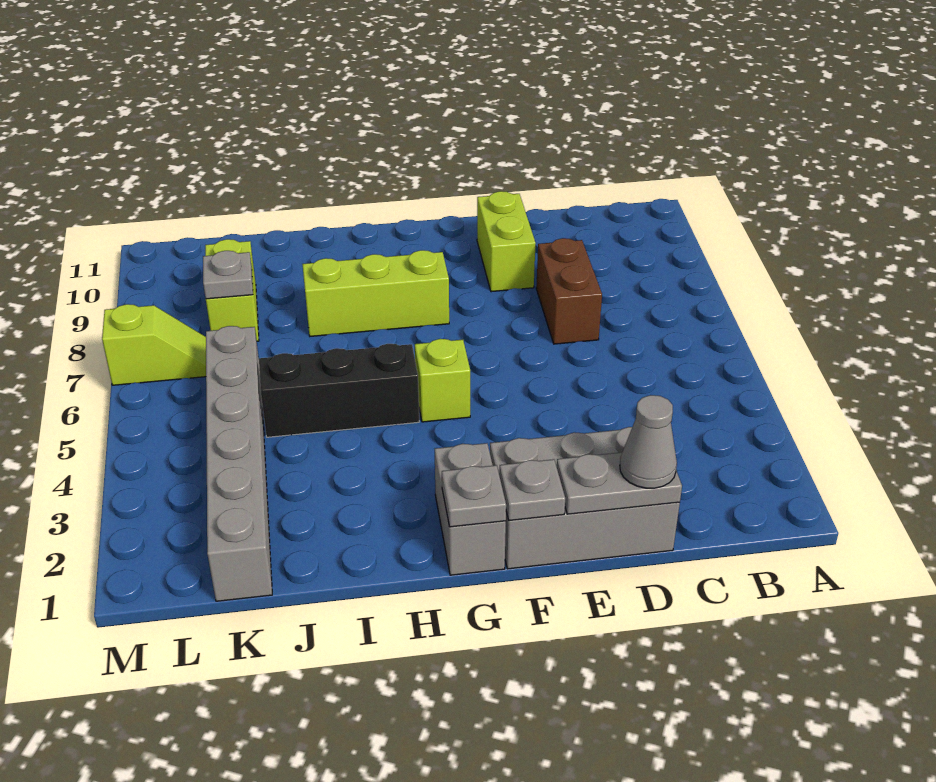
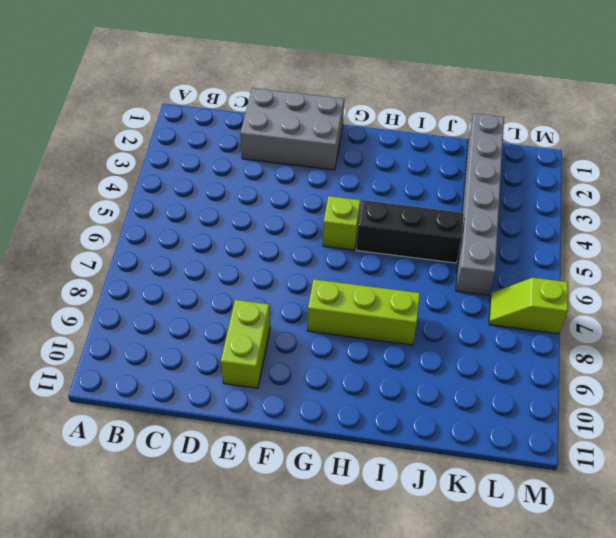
none -> brown 1x2 brick [536,238,602,344]
none -> grey 1x2 brick [435,443,506,575]
none -> lime 1x2 brick [205,239,259,341]

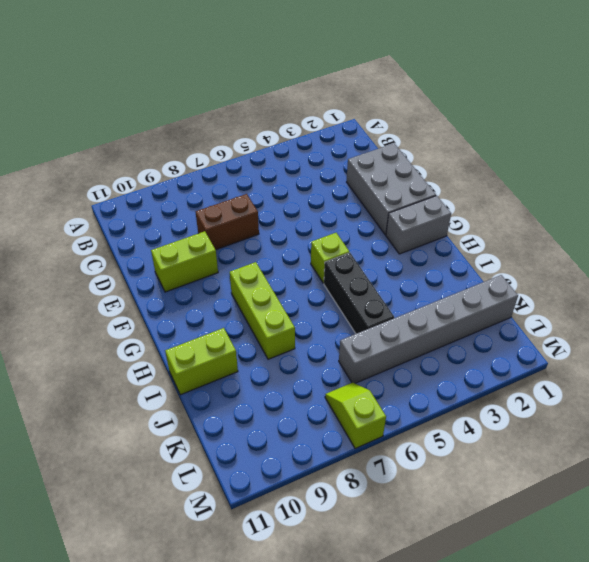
lime 1x2 brick [165,328,238,395] -> lime 1x2 brick moved to [205,239,259,341]
none -> grey 1x2 plate [557,452,682,514]
none -> grey 1x1 plate [499,459,565,521]
none -> grey 1x1 plate [442,465,506,527]

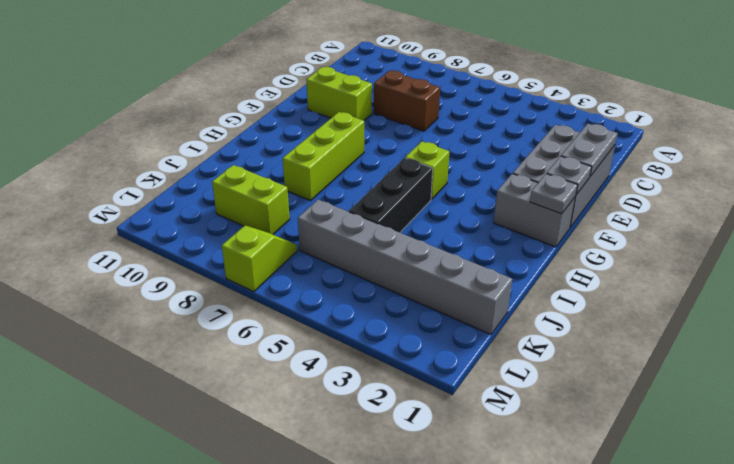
none -> grey 1x1 plate [203,251,253,299]
none -> grey 1x1 cone [620,395,677,488]

